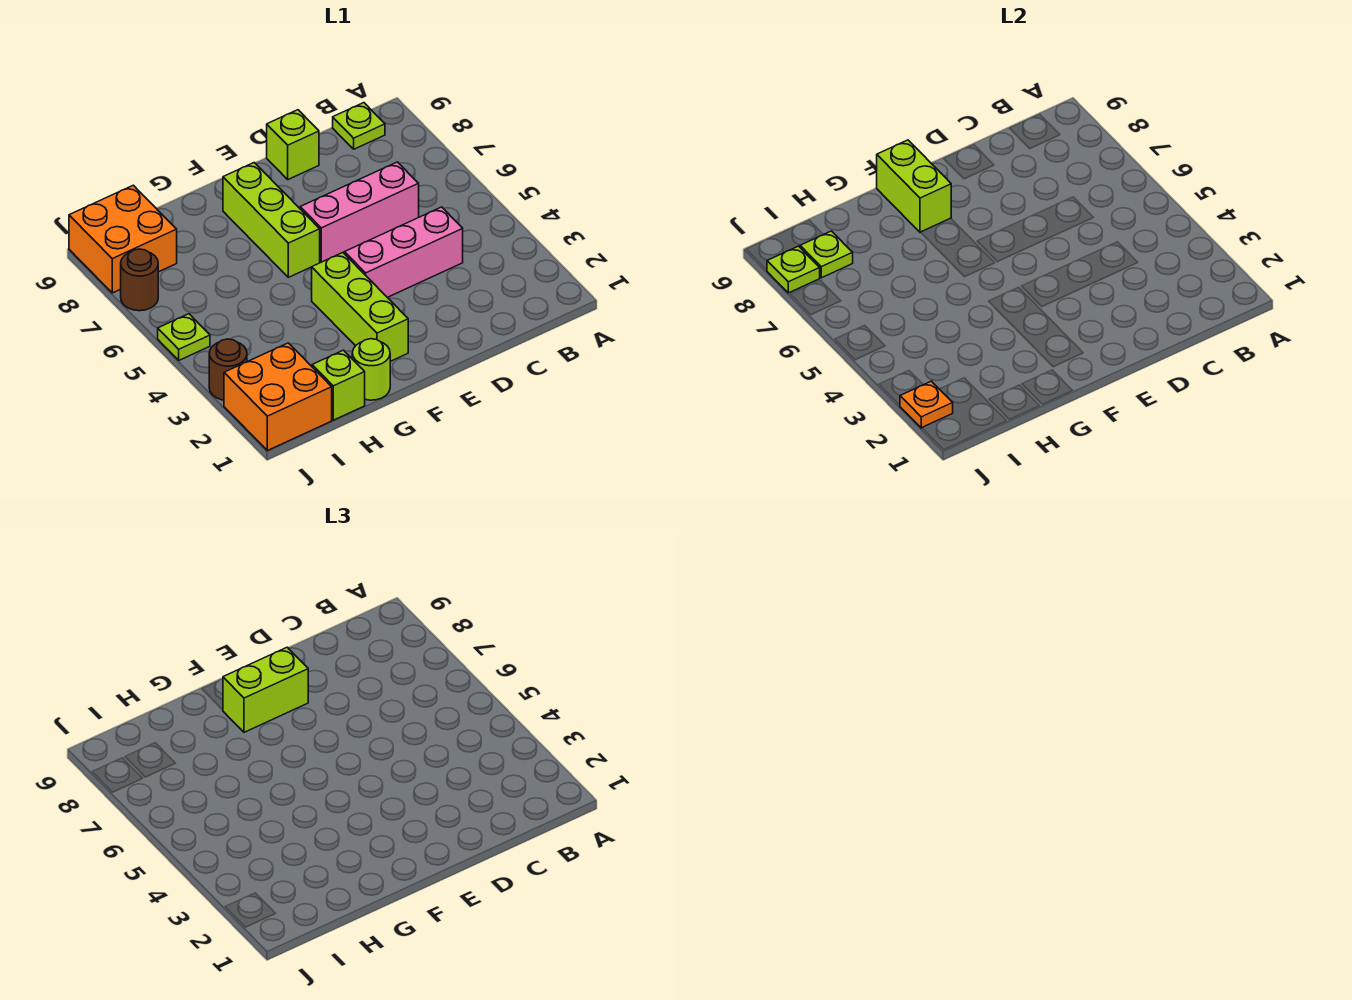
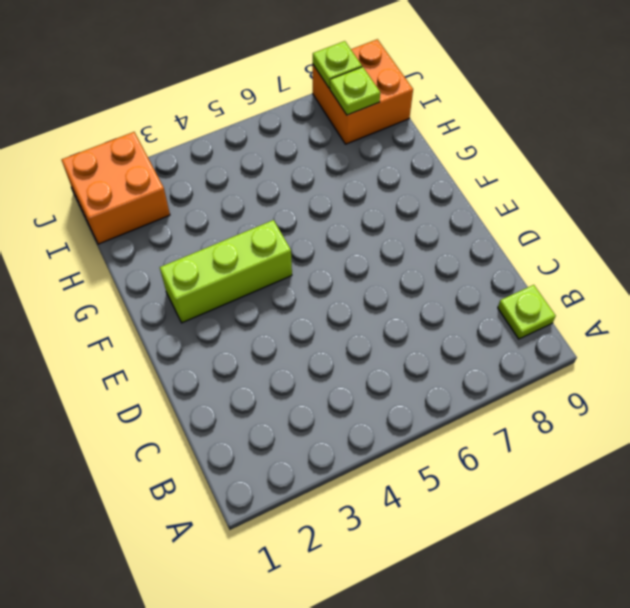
none -> pink 1x3 brick [344,207,463,297]
none -> pink 1x3 brick [300,162,419,262]
none -> lime 1x1 brick [267,110,319,179]

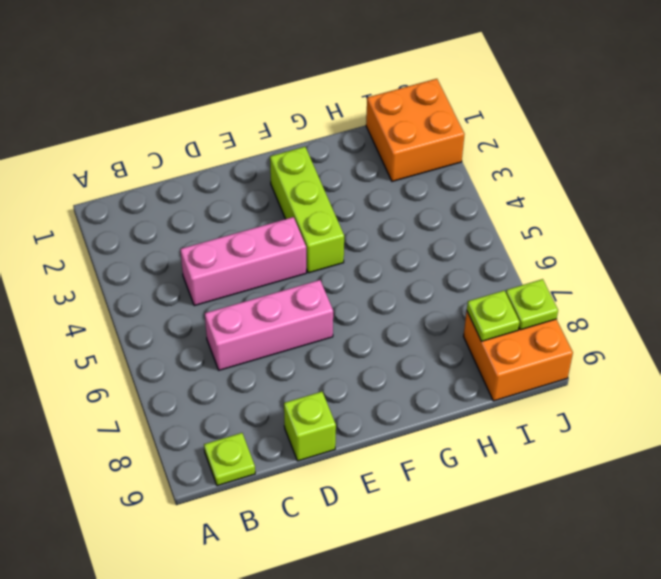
none -> lime 1x3 brick [223,163,320,277]
none -> lime 1x1 round brick [352,339,390,400]
none -> lime 1x1 brick [312,350,365,420]

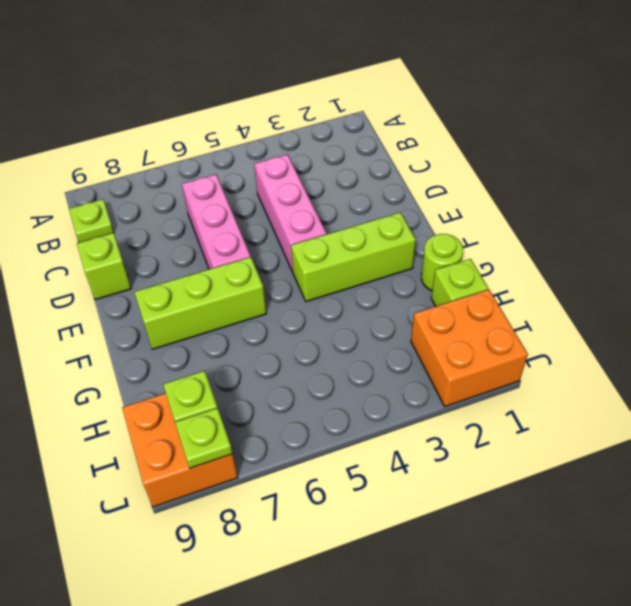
none -> brown 1x1 round brick [209,339,247,400]
none -> lime 1x1 plate [158,314,210,360]
none -> brown 1x1 round brick [121,249,158,311]

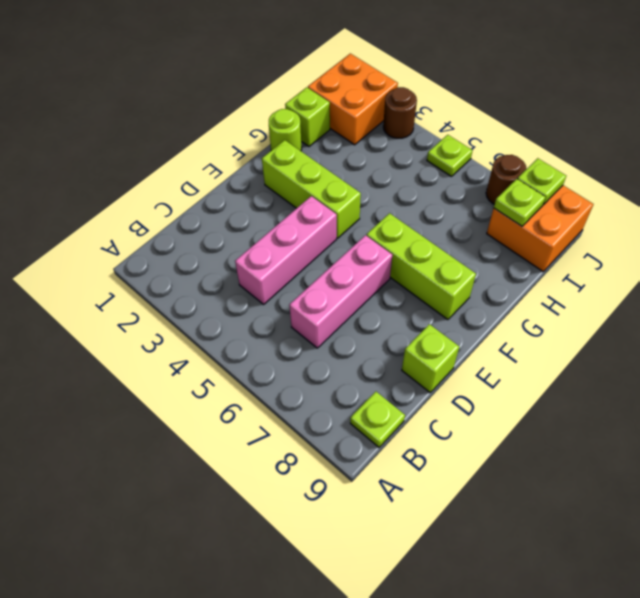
none -> lime 1x2 brick [877,140,951,232]
none -> orange 1x1 plate [900,381,953,428]
none -> lime 1x2 brick [223,647,308,732]

